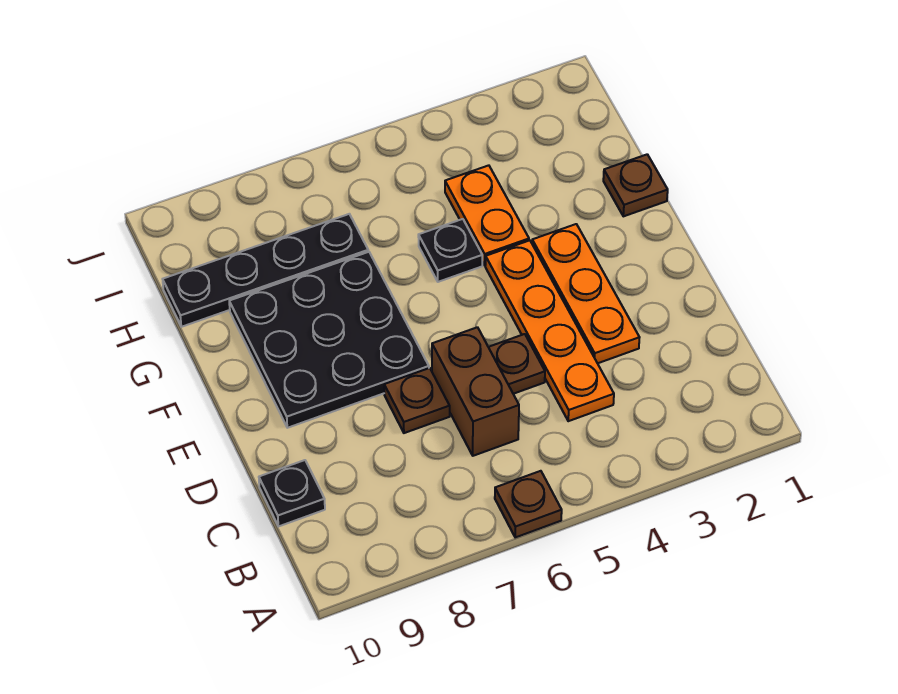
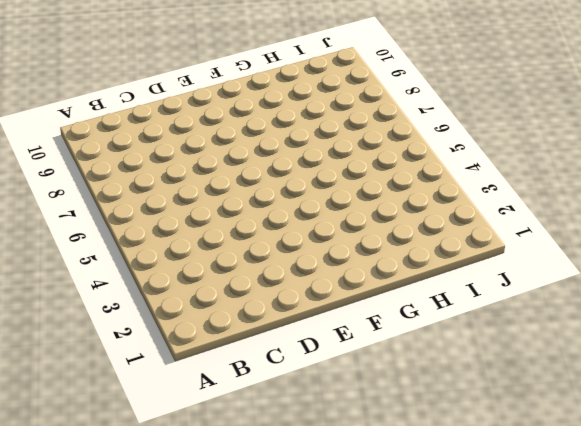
none -> brown 1x1 plate [495,471,562,538]
none -> orange 1x4 plate [485,240,614,421]
none -> brown 1x2 brick [432,327,519,456]

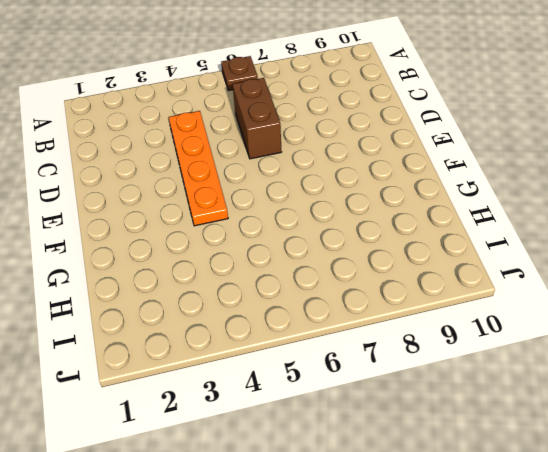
none -> black 1x1 plate [259,460,325,526]
none -> orange 1x3 plate [532,224,640,363]
none -> brown 1x1 plate [489,334,545,394]

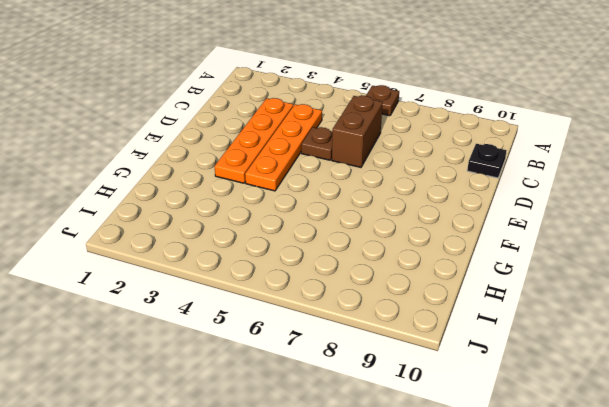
orange 1x4 plate [214,98,293,183] -> orange 1x3 plate [532,224,640,363]
none -> brown 1x1 plate [384,368,450,433]
none -> black 3x3 plate [229,252,429,428]
none -> brown 1x1 plate [603,154,668,216]

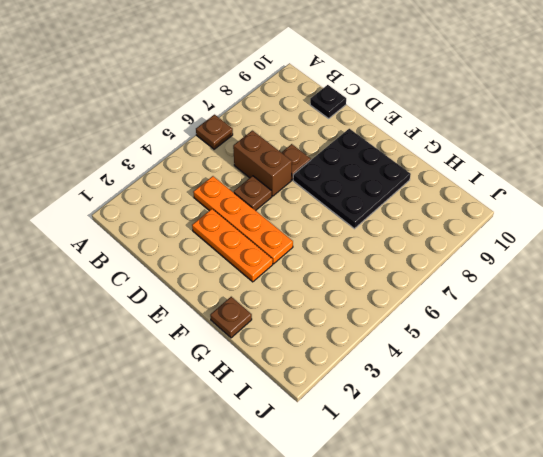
none -> orange 1x2 plate [445,165,529,265]
none -> black 1x1 plate [418,219,482,282]
none -> black 1x4 plate [163,214,368,327]

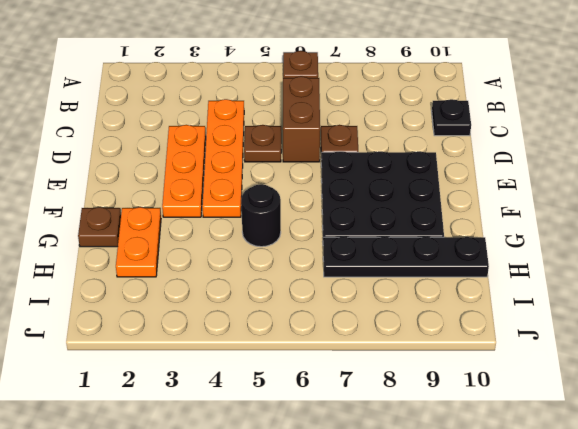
orange 1x2 plate [116,207,161,277] -> orange 1x2 plate moved to [445,165,529,265]
black 1x1 round brick [241,184,281,247] -> black 1x1 plate [418,219,482,282]

